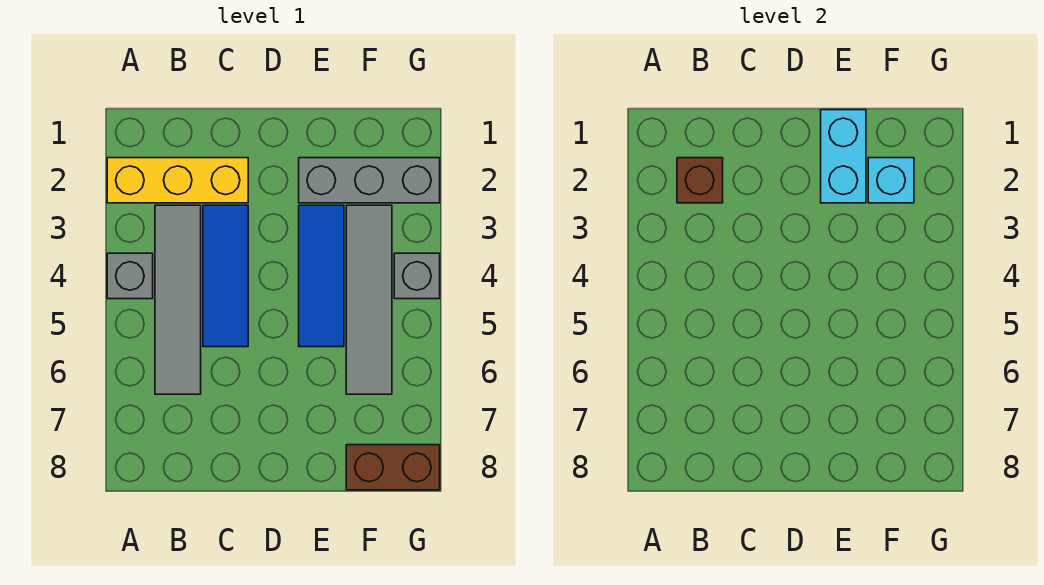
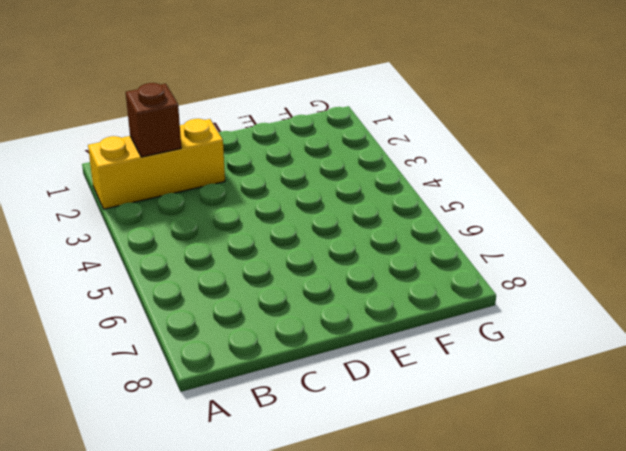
none -> grey 1x1 brick [107,253,153,299]
none -> grey 1x4 tile [155,205,201,394]
none -> blue 1x3 tile [203,205,248,347]

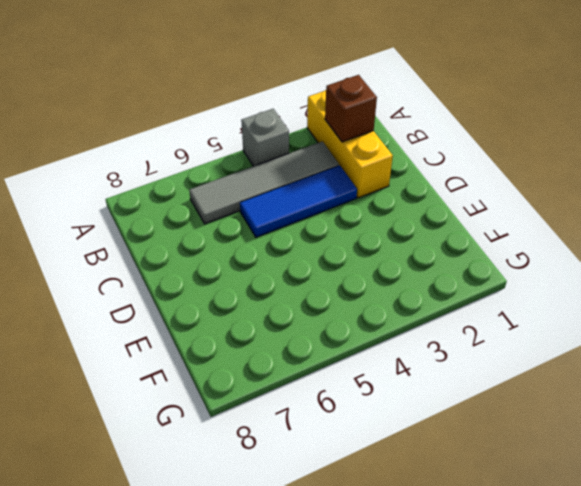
none -> grey 1x3 brick [299,158,440,203]
none -> blue 1x3 tile [299,205,344,347]
none -> grey 1x4 tile [346,205,392,394]

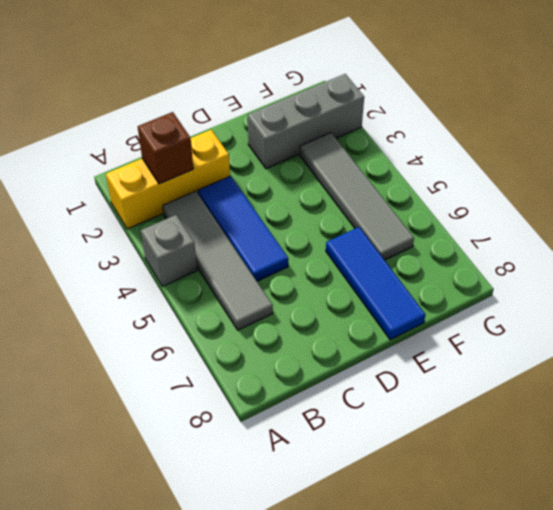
blue 1x3 tile [326,227,425,340] -> blue 1x3 tile moved to [299,205,344,347]
none -> brown 1x2 brick [346,445,440,490]
none -> grey 1x1 brick [394,253,440,299]
none -> cyan 1x2 brick [821,110,866,203]

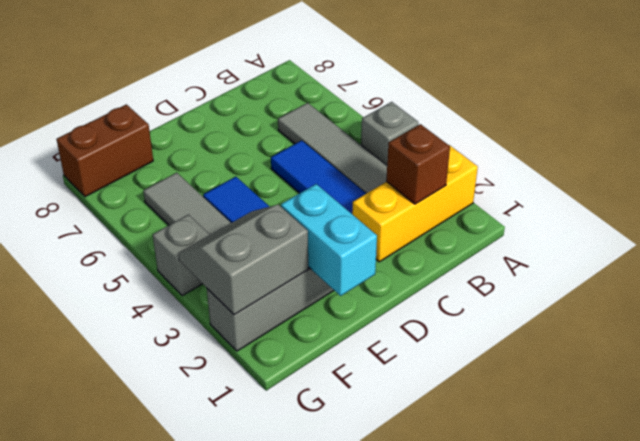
grey 2x2 slope [178,205,308,315] -> cyan 1x1 brick [868,158,914,203]

